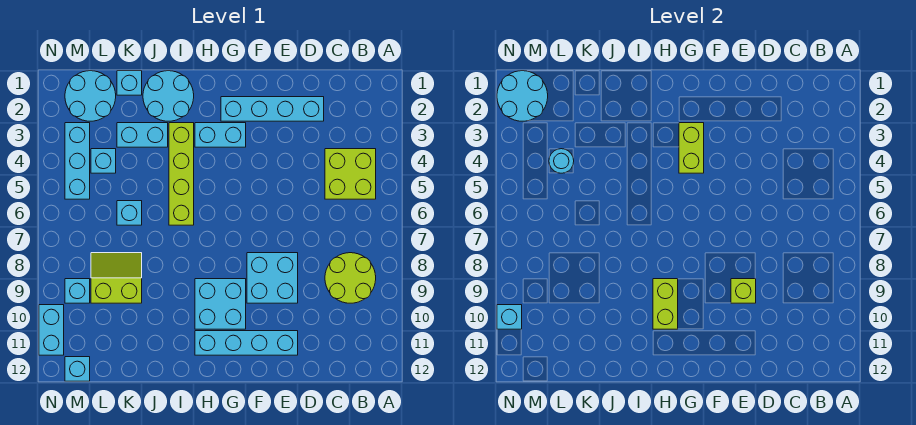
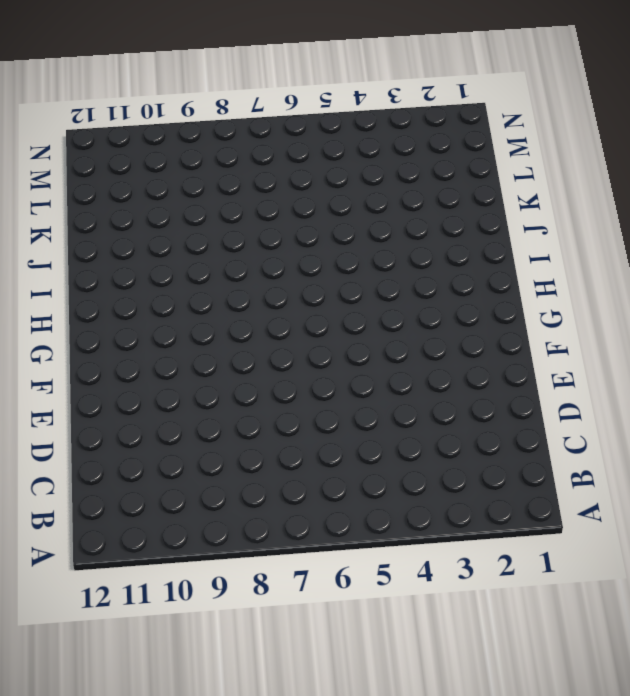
none -> lime 2x2 brick [325,149,376,199]
none -> lime 2x2 round brick [325,253,376,303]
none -> cyan 1x4 brick [221,97,324,121]

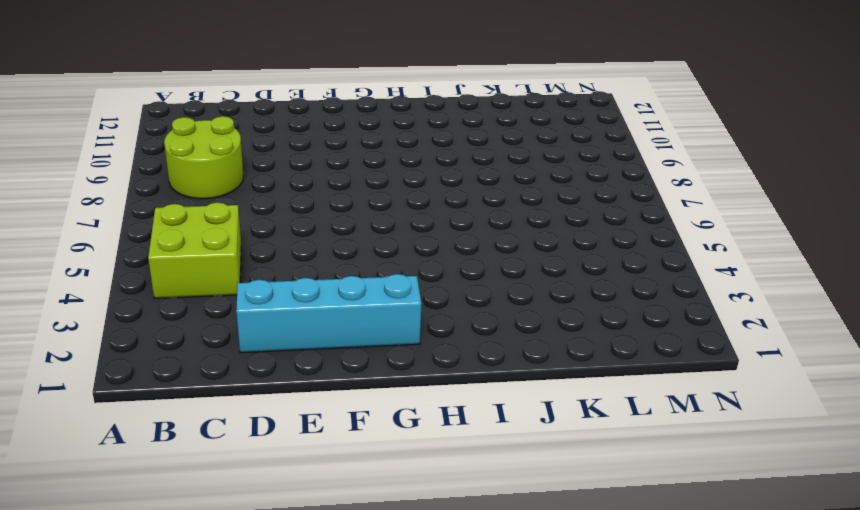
none -> cyan 2x2 brick [247,253,298,303]
none -> cyan 1x4 brick [195,331,298,355]
none -> cyan 1x2 brick [195,123,246,147]

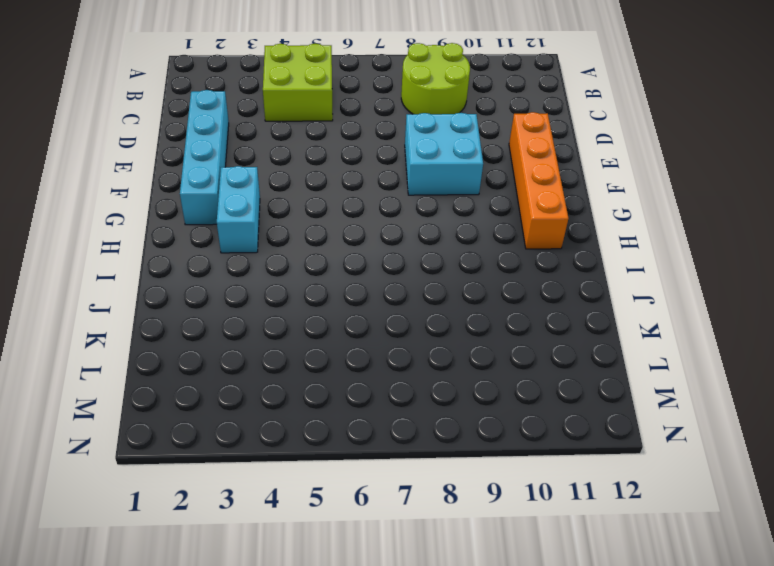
orange 1x4 brick [509,112,568,249] -> cyan 1x4 brick [195,331,298,355]
none -> cyan 2x2 brick [195,279,246,329]
none -> cyan 2x2 round brick [143,71,194,121]
none -> lime 1x4 brick [169,123,194,225]

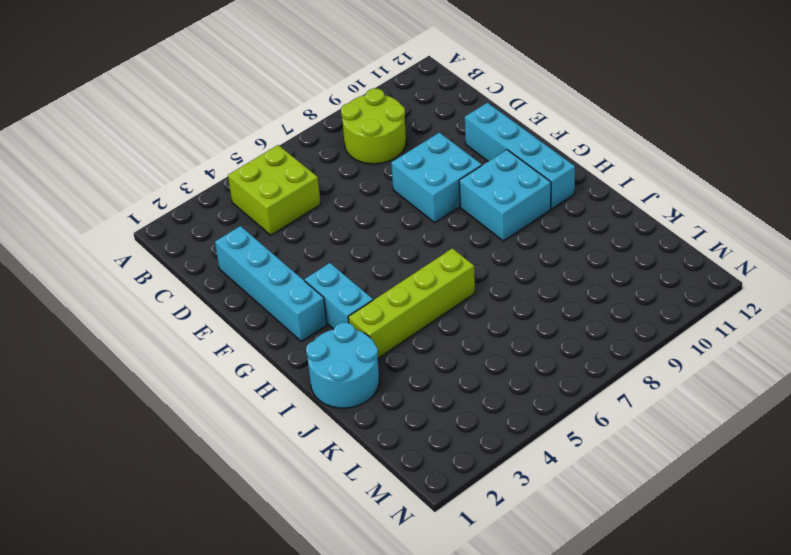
none -> cyan 1x2 brick [117,123,168,147]
none -> cyan 1x1 brick [117,71,142,95]
none -> cyan 1x1 brick [117,201,142,225]

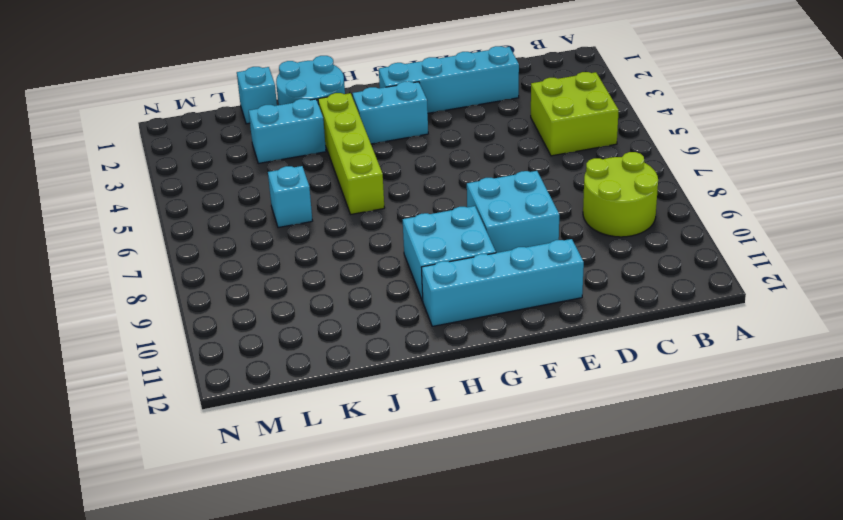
none -> lime 2x2 slope [91,253,142,303]
none -> cyan 2x2 round brick [65,71,116,121]
none -> cyan 1x1 brick [91,149,116,173]

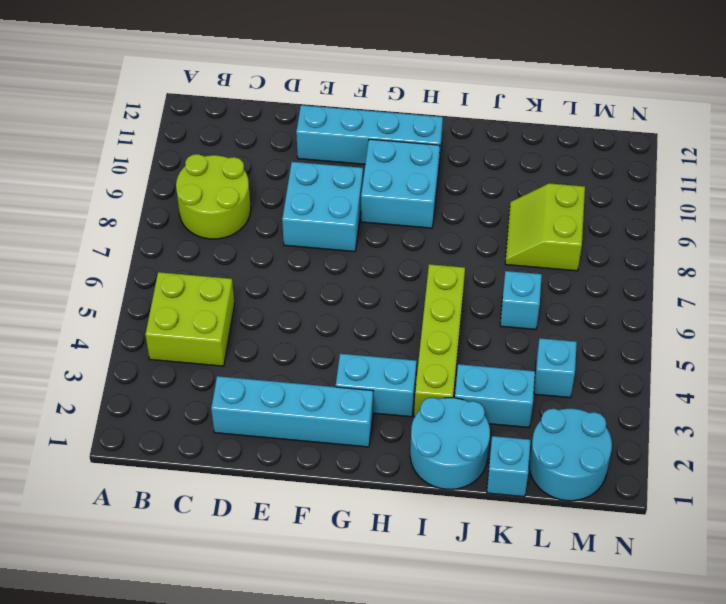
lime 2x2 slope [505,183,585,271] -> lime 2x2 slope turned to [91,253,142,303]
none -> cyan 1x3 brick [65,123,90,199]
none -> cyan 1x1 brick [65,279,90,303]
none -> cyan 1x1 brick [65,357,90,381]

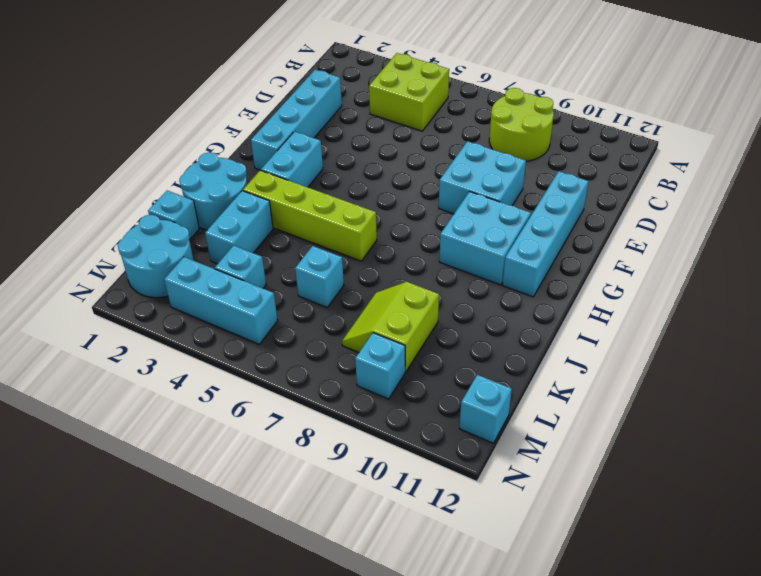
none -> cyan 1x2 brick [39,305,64,355]
none -> lime 1x1 brick [731,279,756,303]
none -> lime 1x2 brick [679,123,704,173]

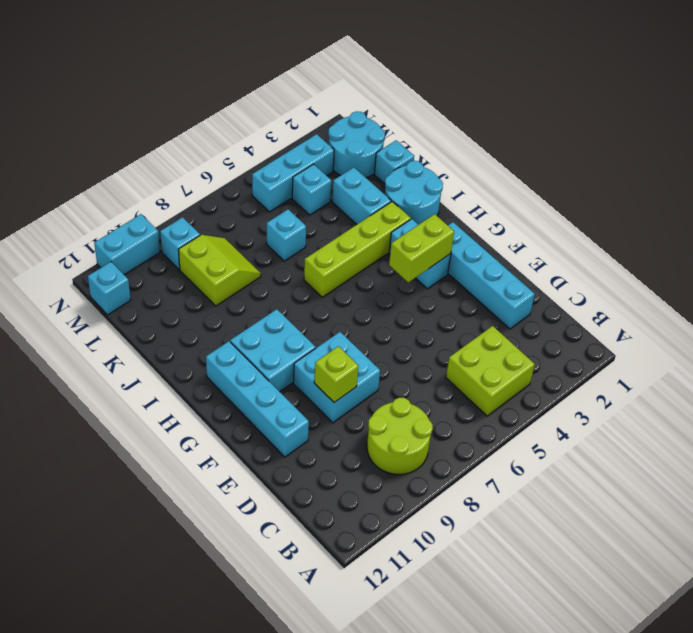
none -> lime 1x2 brick [653,279,678,329]
none -> cyan 1x1 round brick [549,149,574,173]
none -> cyan 2x2 round brick [497,71,548,121]

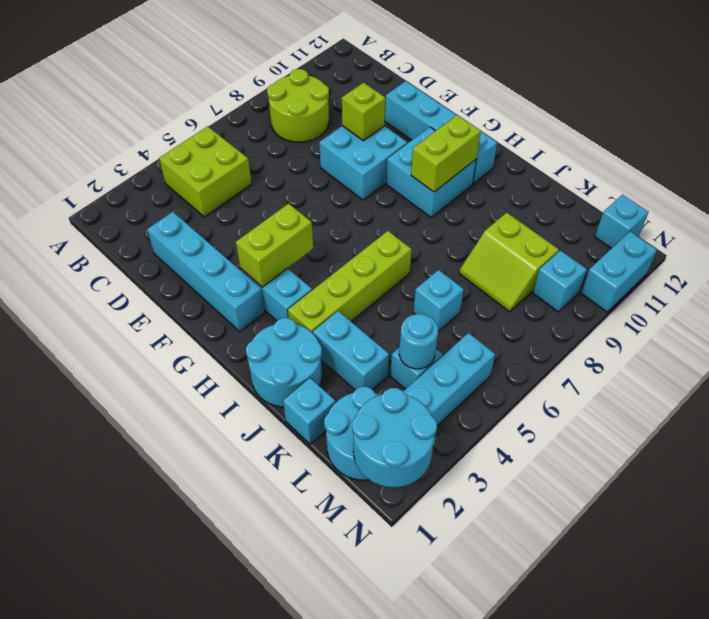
none -> cyan 1x1 brick [497,305,522,329]

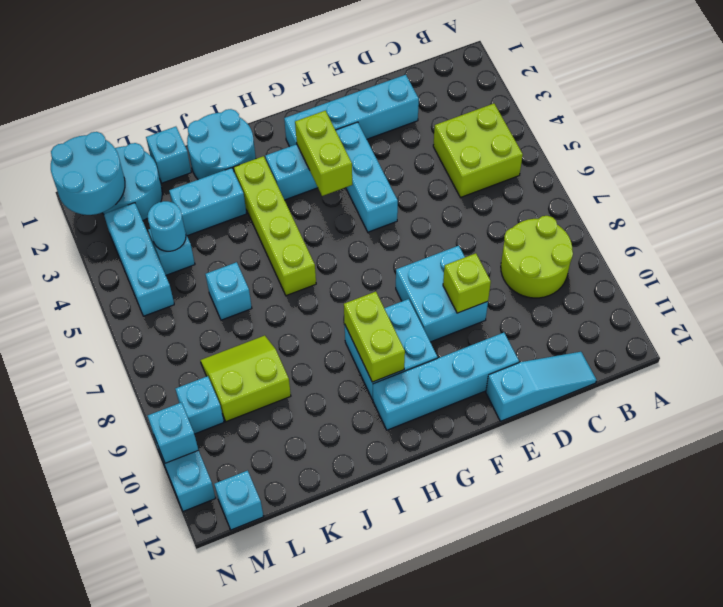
cyan 1x3 slope [486,352,596,421] -> none
cyan 1x3 brick [336,122,398,232] -> none

